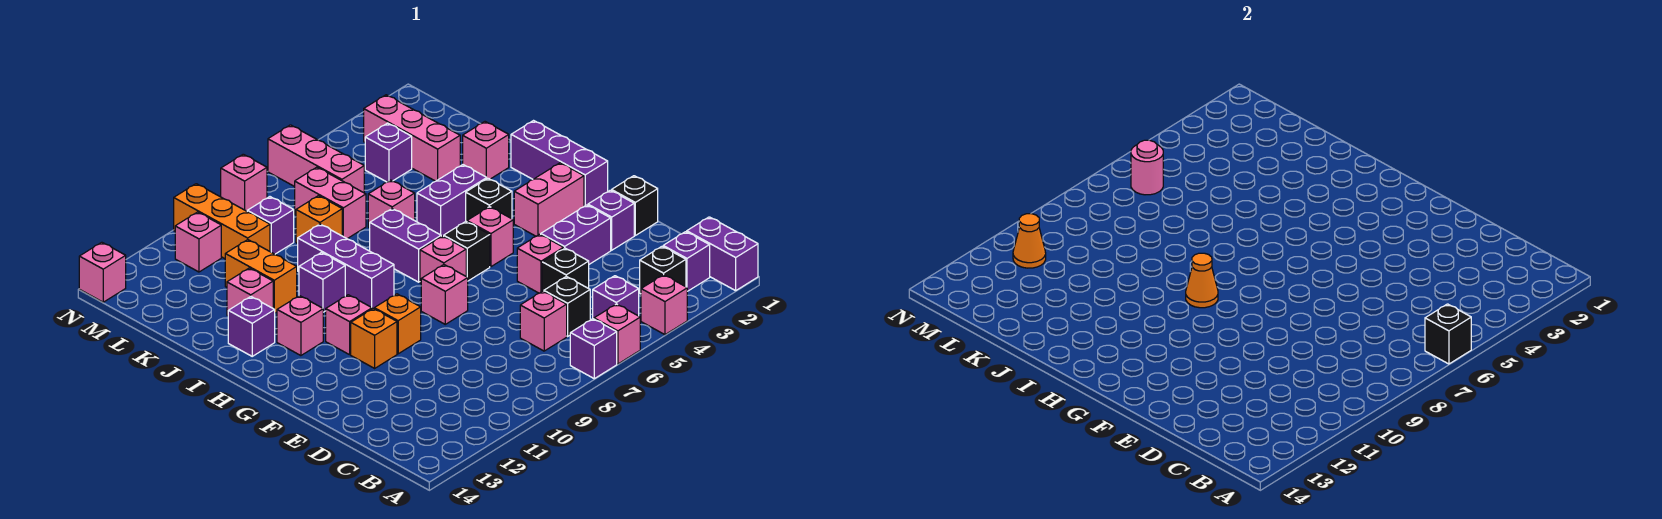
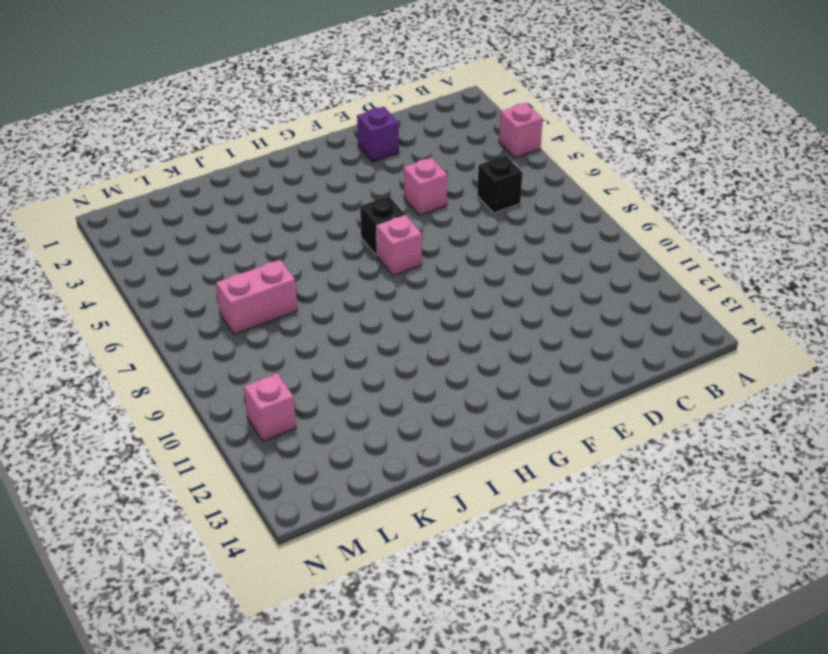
none -> purple 1x2 brick [687,217,758,291]
none -> pink 1x1 brick [594,304,640,364]
none -> purple 1x1 brick [570,319,617,379]
none -> purple 1x1 brick [663,232,710,291]

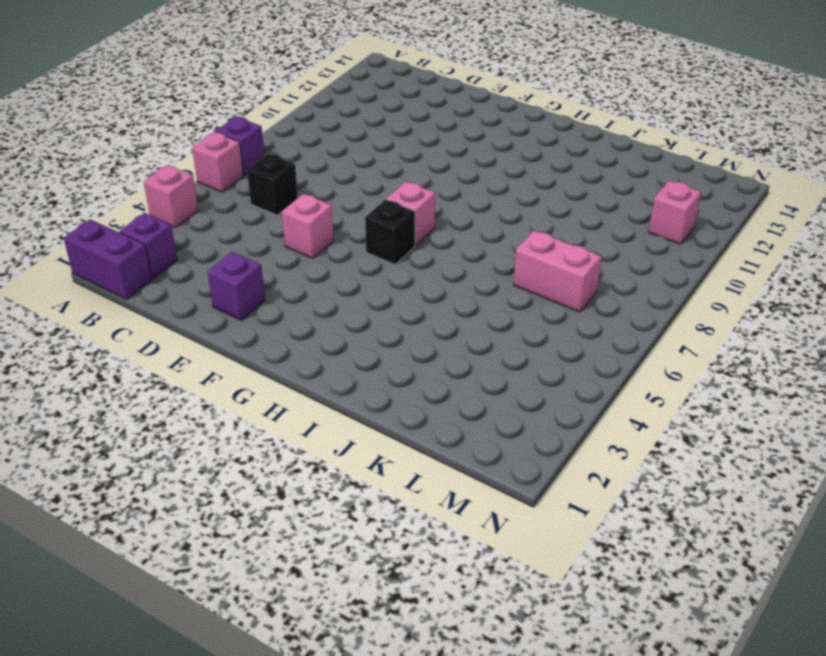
none -> black 1x1 brick [640,246,686,294]
none -> purple 1x1 brick [593,276,639,319]
none -> pink 1x1 brick [520,291,567,351]
none -> black 1x1 brick [542,248,589,291]

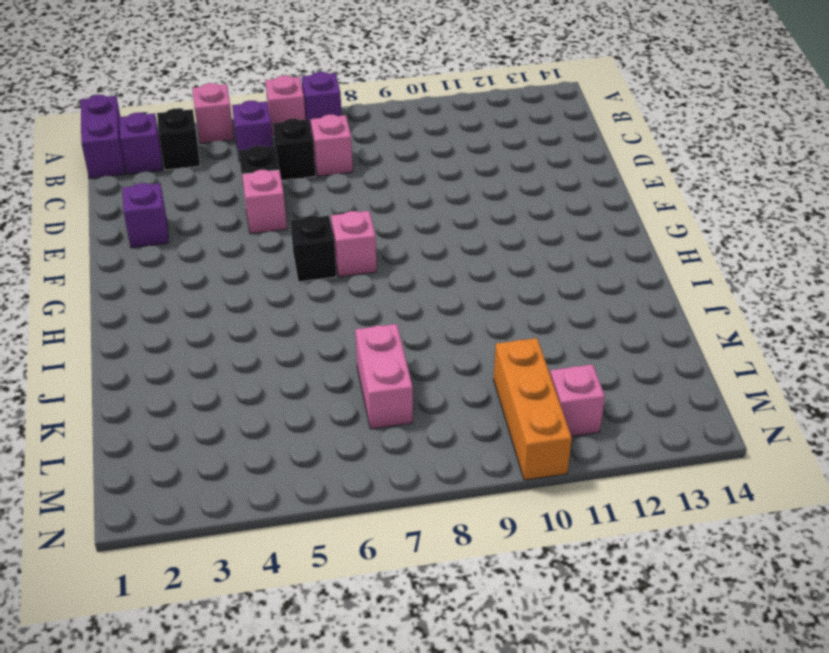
none -> black 1x1 brick [612,176,658,235]
none -> purple 1x2 brick [541,205,611,264]
none -> pink 1x1 brick [421,265,468,324]
none -> orange 1x1 brick [374,294,421,354]

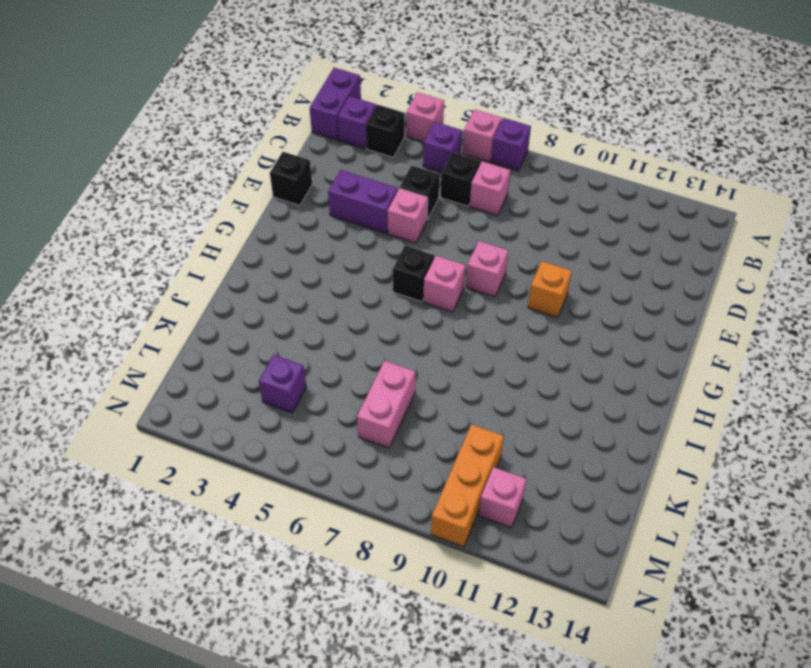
none -> purple 1x1 brick [588,190,634,250]
none -> orange 1x1 brick [351,309,397,368]
none -> purple 1x3 brick [511,121,608,206]
none -> pink 1x2 brick [514,163,584,236]

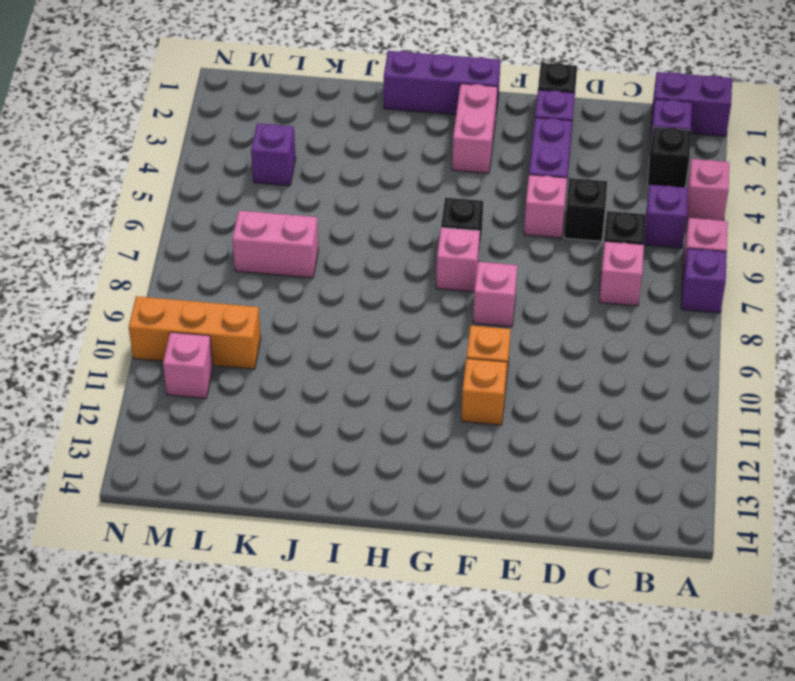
none -> pink 1x1 brick [467,207,513,267]
none -> pink 1x1 brick [326,295,372,355]
none -> black 1x1 brick [466,178,512,222]
none -> purple 1x2 brick [370,209,441,282]

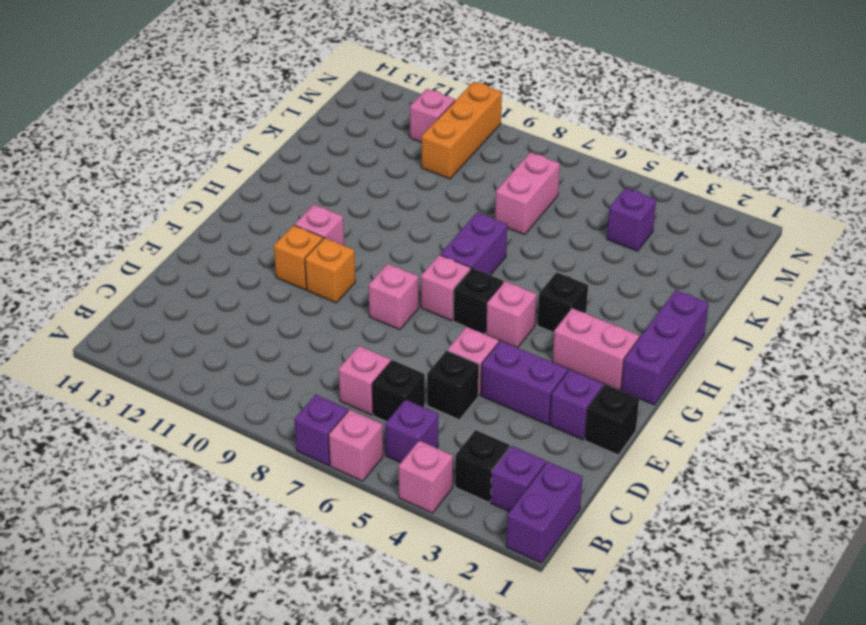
none -> purple 1x3 brick [298,224,394,309]
none -> pink 1x1 brick [277,296,323,356]
none -> purple 1x2 brick [417,165,487,236]
none -> purple 1x1 brick [299,253,345,312]

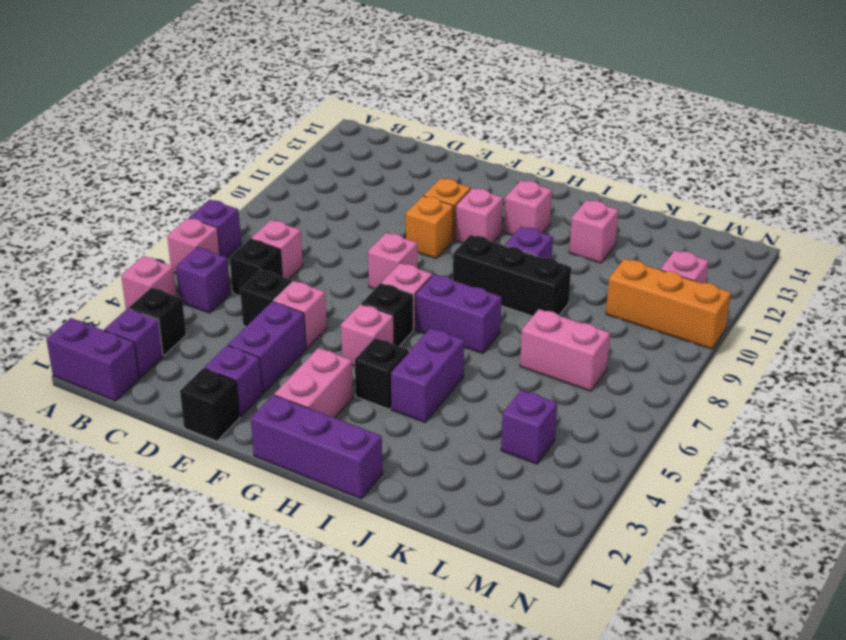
black 1x3 brick [453,235,571,316] -> purple 1x3 brick [298,224,394,309]
none -> purple 1x1 brick [228,297,275,356]
none -> pink 1x1 brick [463,122,509,179]
none -> pink 1x1 brick [368,180,415,228]
none -> orange 1x2 brick [225,240,297,313]

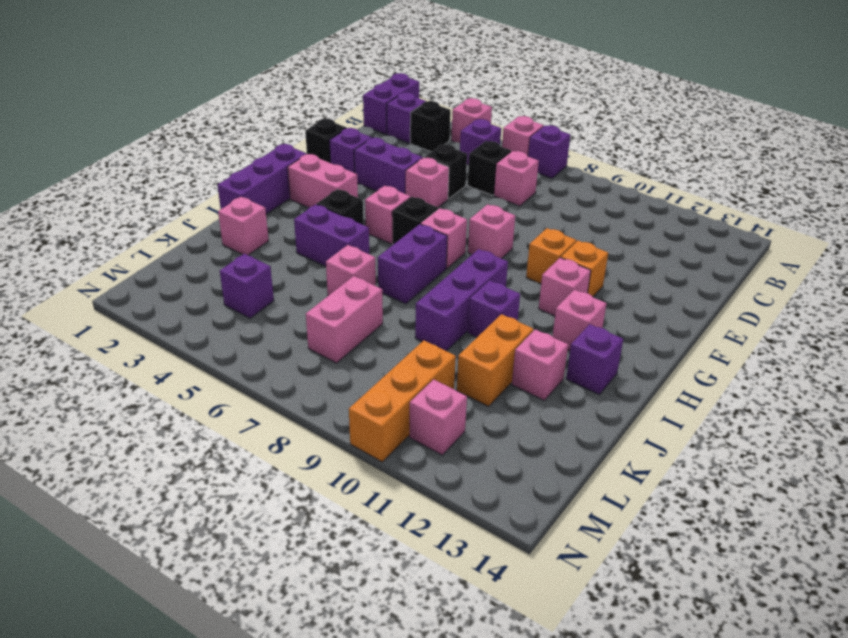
none -> pink 1x3 brick [364,95,460,181]
none -> orange 1x1 brick [296,196,342,243]
none -> pink 1x3 brick [268,125,364,193]
none -> purple 1x1 brick [247,197,294,254]

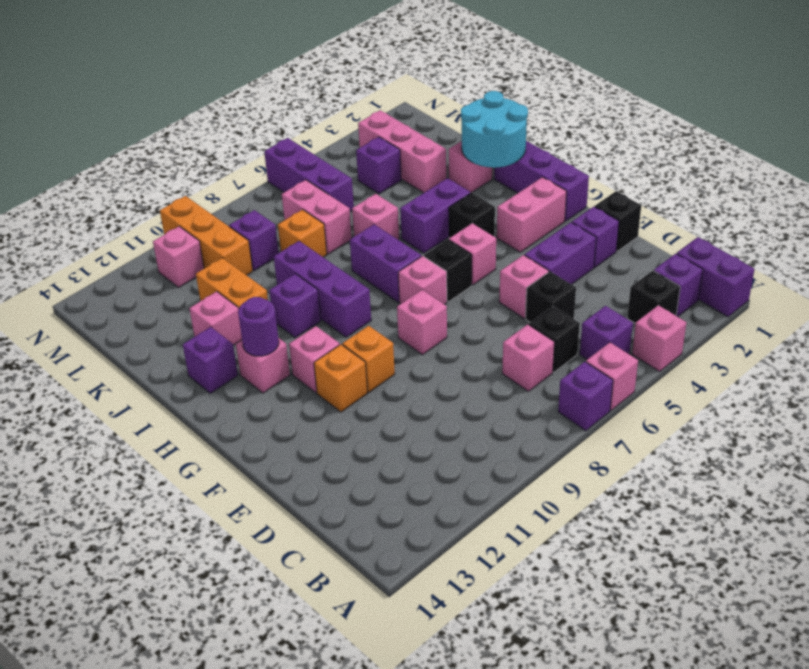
purple 1x1 round brick [238,297,279,356] -> none
cyan 2x2 round brick [461,91,528,168] -> none
purple 1x3 brick [264,138,354,212] -> pink 1x3 brick [268,125,364,193]
none -> pink 1x1 brick [221,154,267,211]
none -> pink 1x1 brick [79,242,126,302]
none -> black 1x1 brick [1425,304,1471,364]
none -> orange 1x1 cone [1186,253,1218,308]

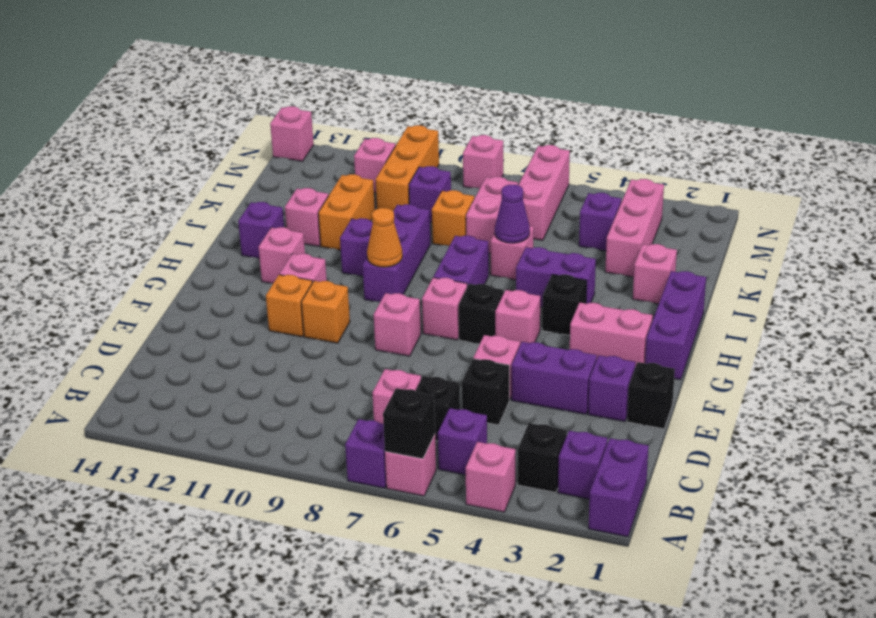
purple 1x1 cone [495,185,530,243] -> none
none -> pink 1x1 round brick [1131,140,1163,195]
none -> orange 1x1 cone [1013,214,1046,268]

